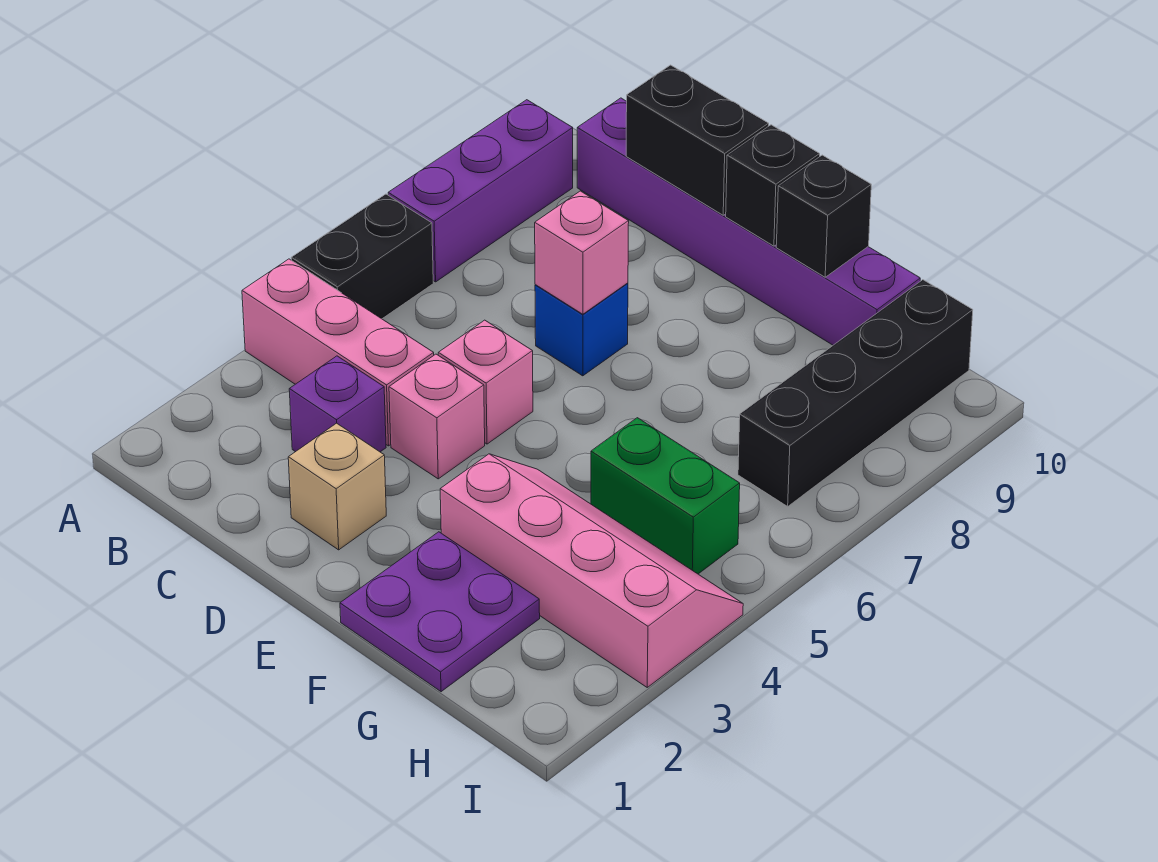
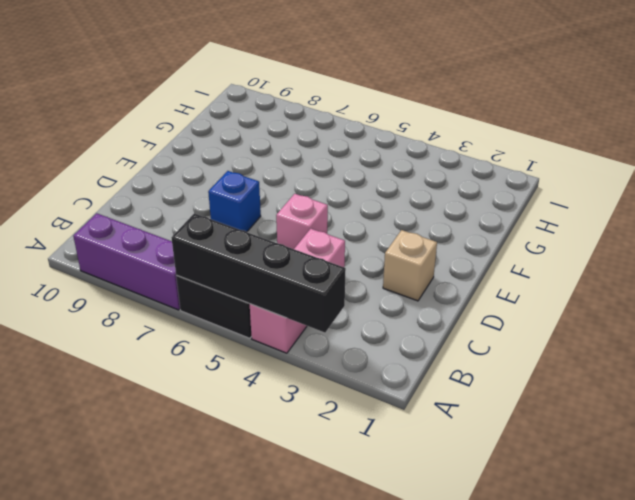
black 1x4 brick [172,213,346,333] -> black 1x4 brick moved to [738,280,973,506]
none -> purple 1x6 brick [577,98,920,345]
none -> purple 1x1 brick [289,356,386,452]
none -> pink 1x1 brick [389,354,485,479]

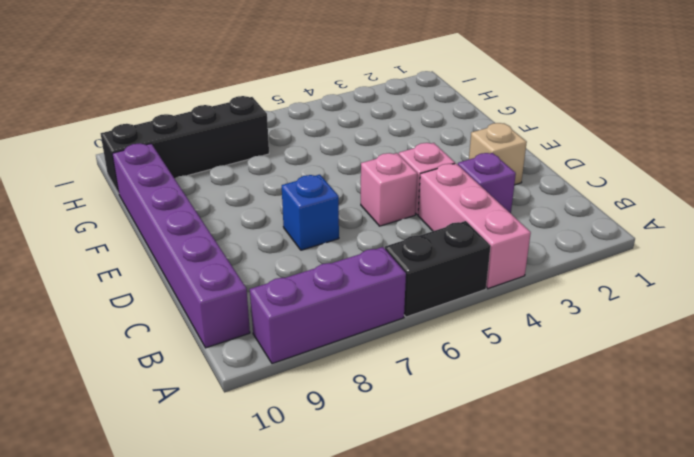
none -> purple 2x2 plate [340,532,540,692]
none -> pink 2x4 slope [440,454,743,687]
none -> green 1x2 brick [591,418,740,574]

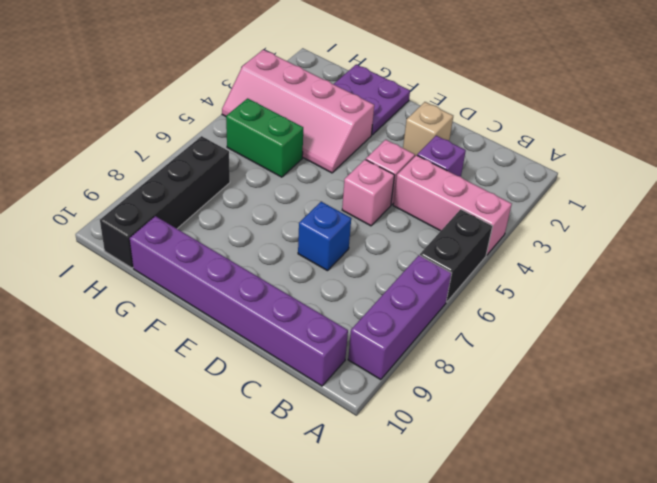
none -> black 1x2 brick [626,65,769,215]
none -> pink 1x1 brick [535,191,629,314]
none -> black 1x1 brick [726,125,820,246]

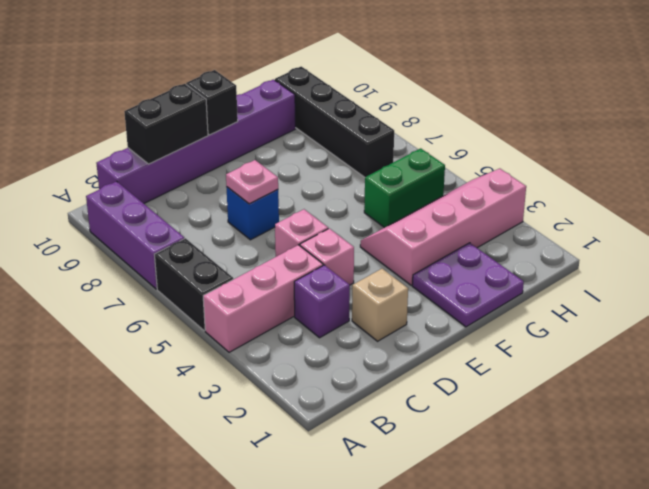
pink 1x1 plate [226,160,278,204] -> pink 1x1 brick [535,191,629,314]
none -> black 1x1 brick [776,155,871,277]

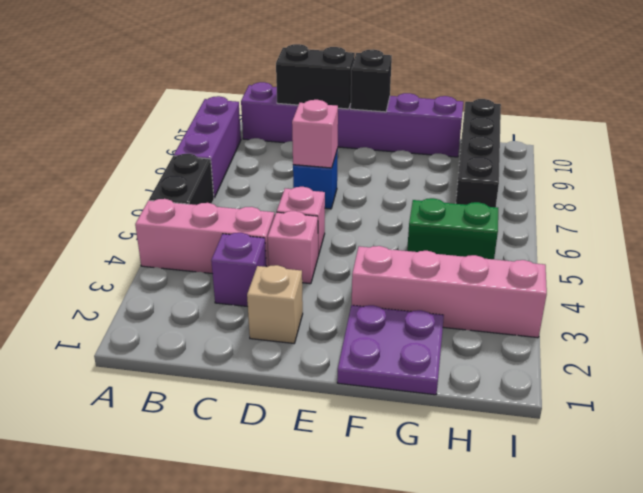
none -> black 1x1 brick [776,155,871,277]

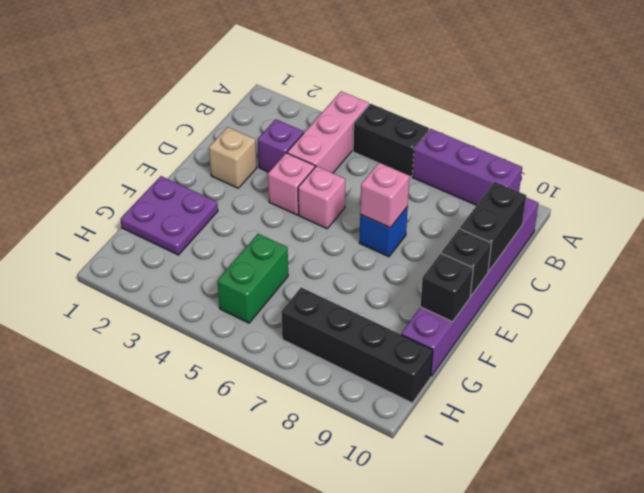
none -> pink 2x4 slope [440,454,743,687]

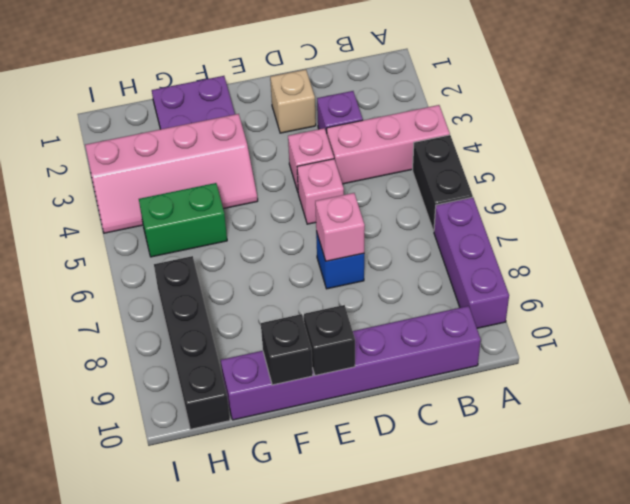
none -> black 1x2 brick [626,65,769,215]

